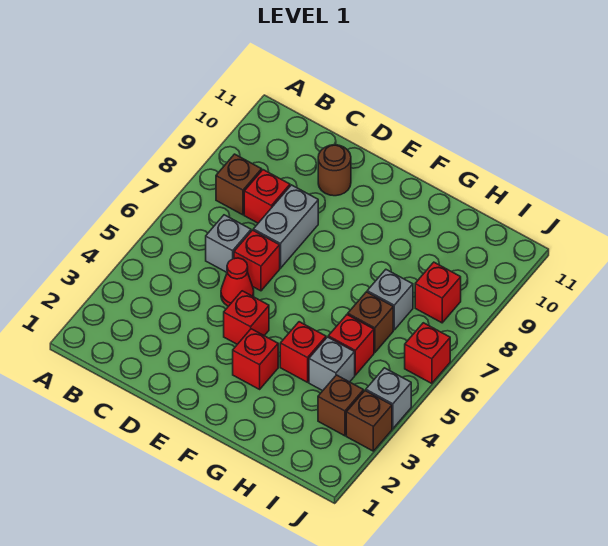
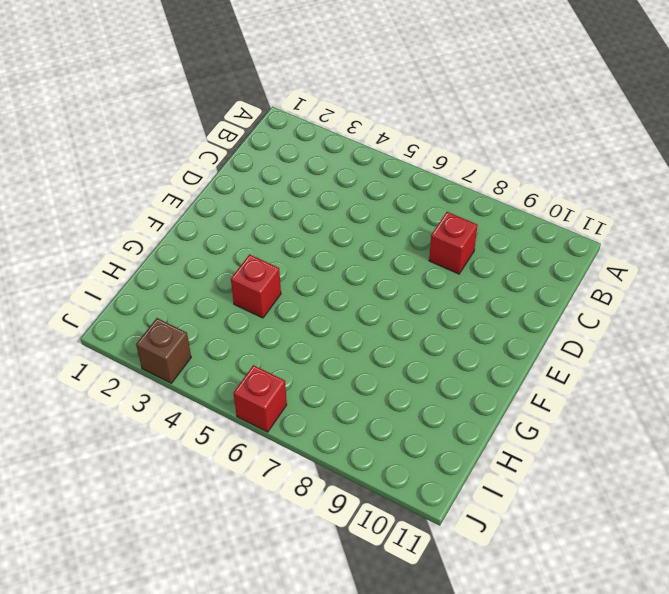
none -> brown 1x1 brick [216,154,262,215]
none -> grey 1x1 brick [206,215,251,272]
none -> red 1x1 cone [221,258,254,306]

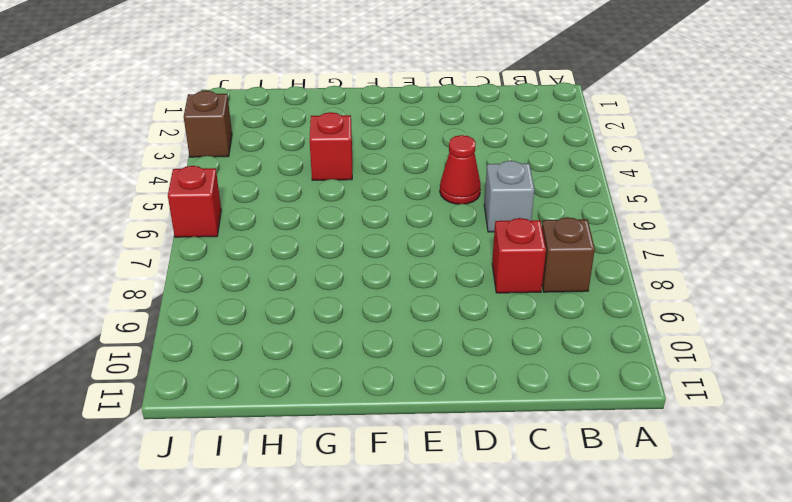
none -> red 1x1 brick [234,230,280,291]
none -> grey 1x2 brick [253,185,318,268]
none -> brown 1x1 round brick [318,145,351,196]

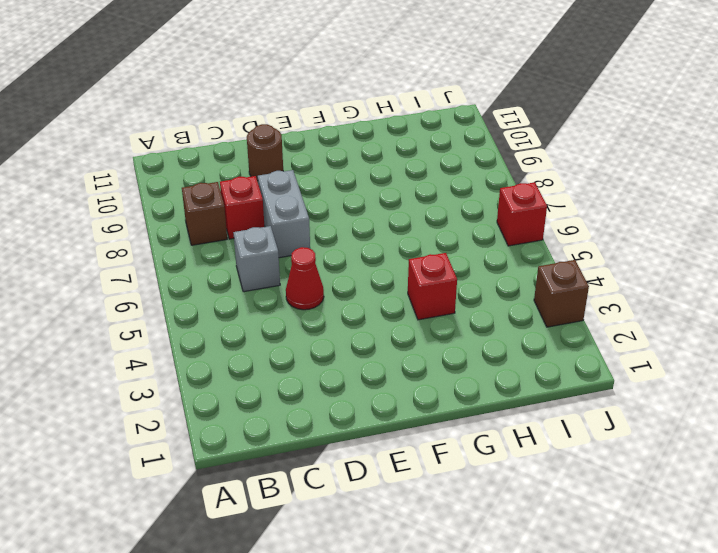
none -> red 1x1 brick [234,230,280,291]
none -> red 1x1 brick [224,291,269,344]
none -> red 1x1 brick [233,329,278,389]

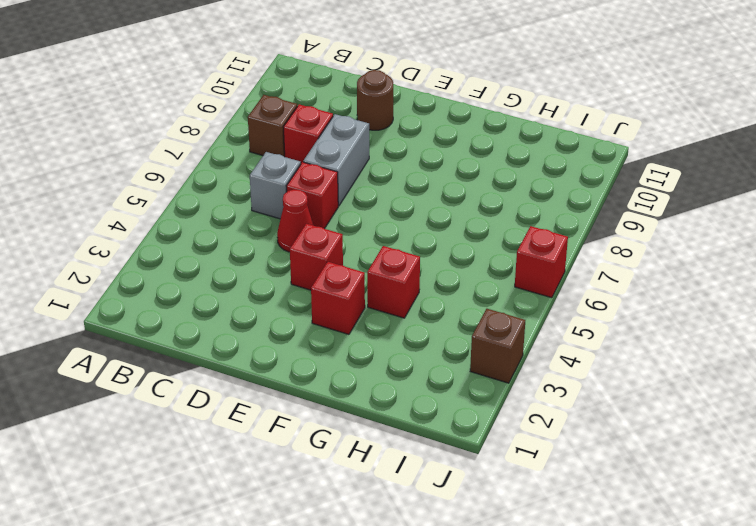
none -> grey 1x1 brick [309,337,355,391]
none -> red 1x1 brick [328,314,374,375]
none -> brown 1x1 brick [348,292,393,353]

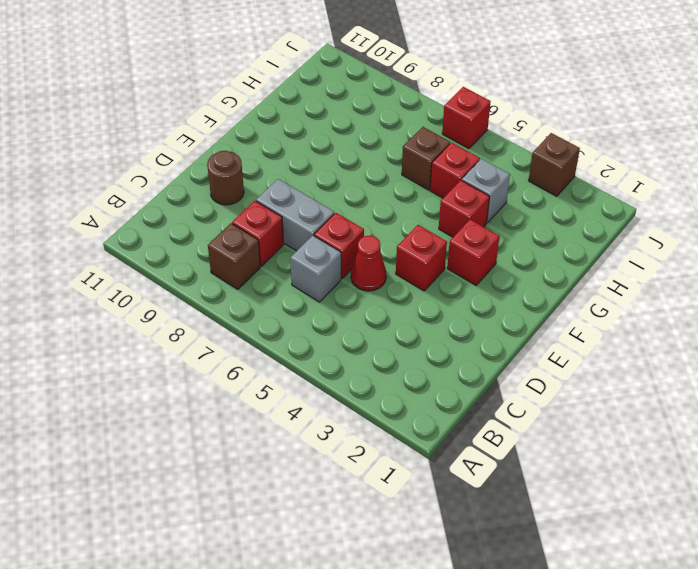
none -> grey 1x1 brick [367,270,413,330]
none -> brown 1x1 brick [318,375,364,436]
none -> red 1x1 brick [415,262,461,323]

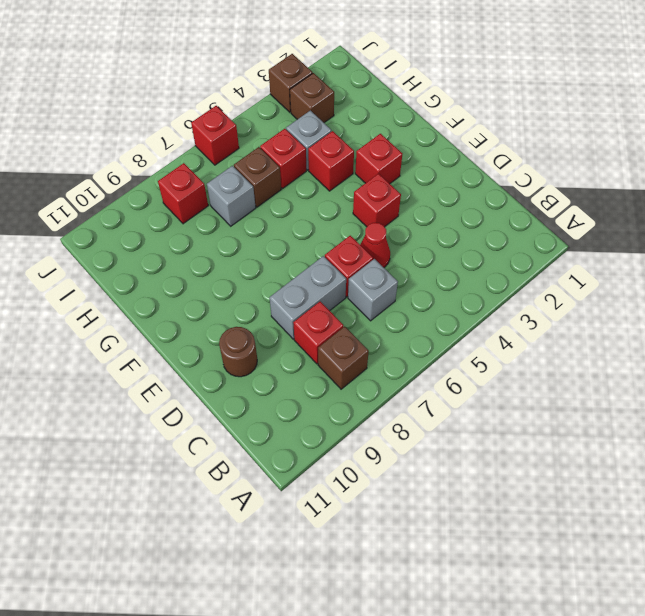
none -> grey 1x1 brick [366,368,411,429]

